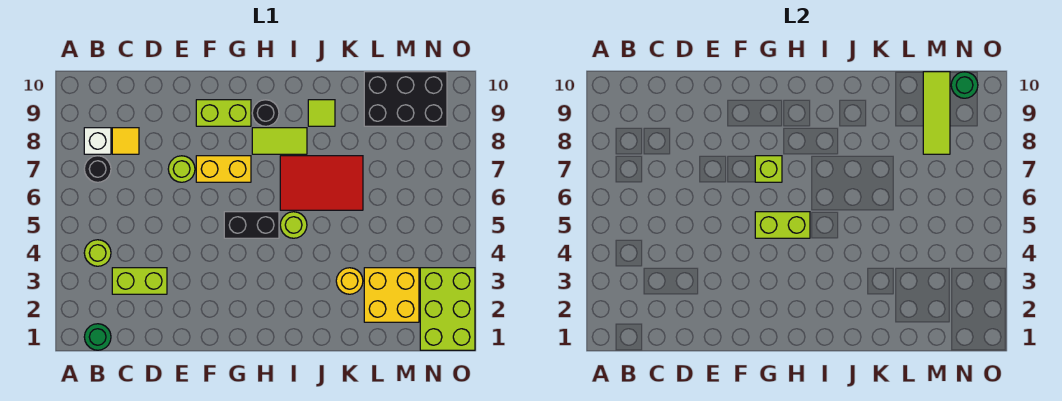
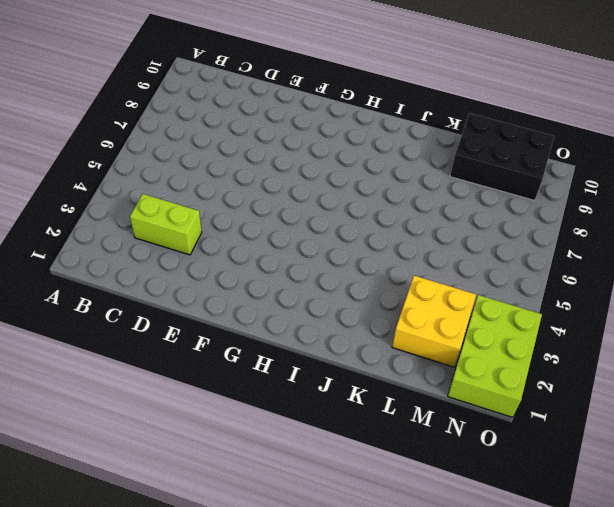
none -> green 1x1 round brick [84,324,111,350]
none -> lime 1x1 round brick [84,240,111,266]
none -> black 1x1 round brick [84,156,111,182]

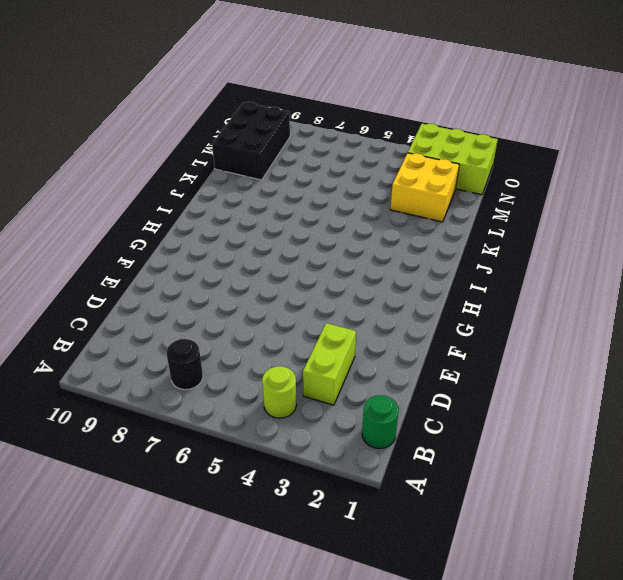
none -> white 1x1 brick [84,128,111,154]
none -> yellow 1x1 tile [112,128,139,154]
none -> lime 1x1 round brick [168,156,195,182]

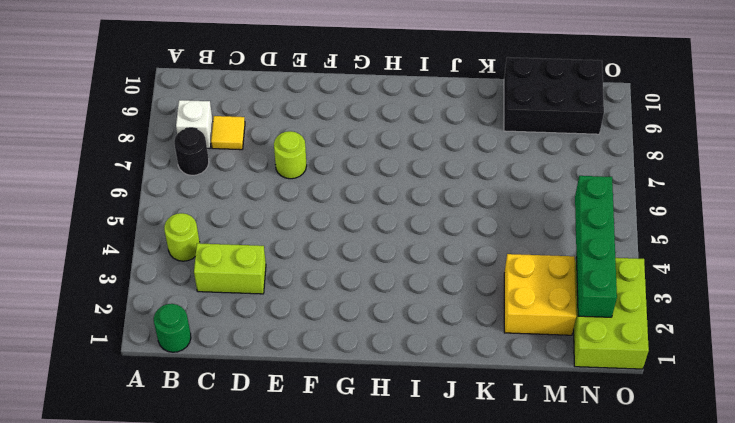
green 1x4 brick [575,176,617,317] -> none
none -> yellow 1x2 brick [196,156,251,182]
none -> lime 1x2 brick [196,100,251,126]
none -> black 1x2 brick [224,212,279,238]

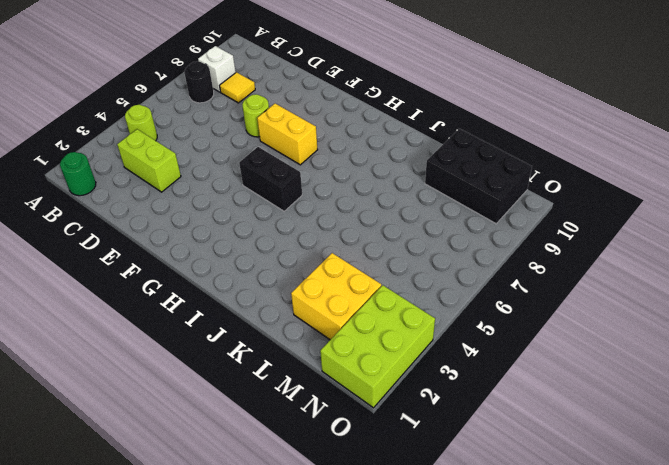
none -> lime 1x2 brick [196,100,251,126]
none -> lime 1x2 tile [252,128,307,154]
none -> black 1x1 round brick [252,100,279,126]

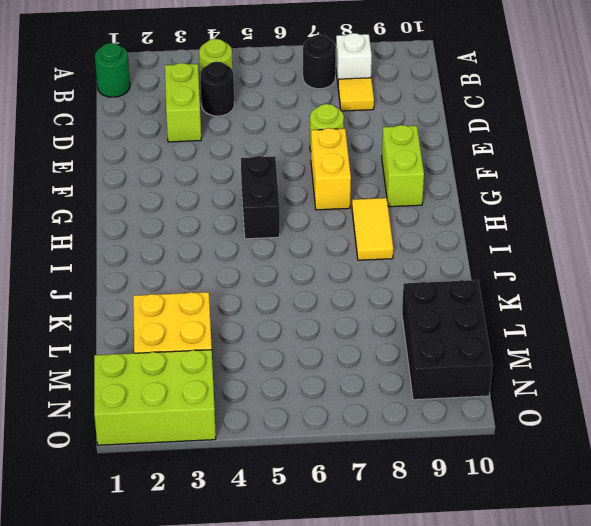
black 1x1 round brick [200,61,234,116] -> black 1x1 round brick moved to [252,100,279,126]
yellow 1x2 tile [352,198,393,260] -> lime 1x2 tile [252,128,307,154]
none -> lime 1x1 round brick [280,212,307,238]
none -> red 2x3 tile [280,156,363,210]
none -> lime 1x1 tile [308,100,335,126]

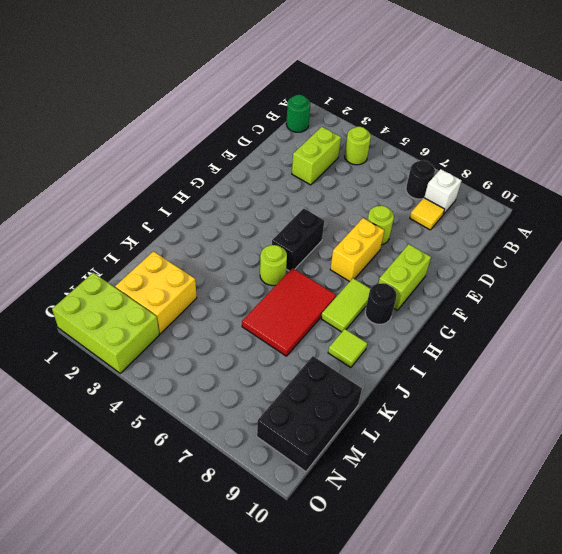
none -> yellow 1x1 round brick [336,268,363,294]
none -> lime 1x2 brick [755,212,810,238]
none -> lime 1x1 brick [755,156,782,182]

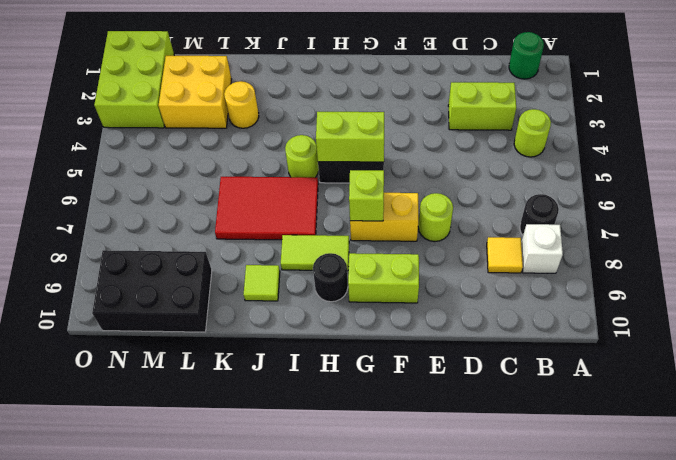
none -> lime 1x3 tile [923,72,950,154]
none -> green 1x1 round brick [951,72,978,98]

